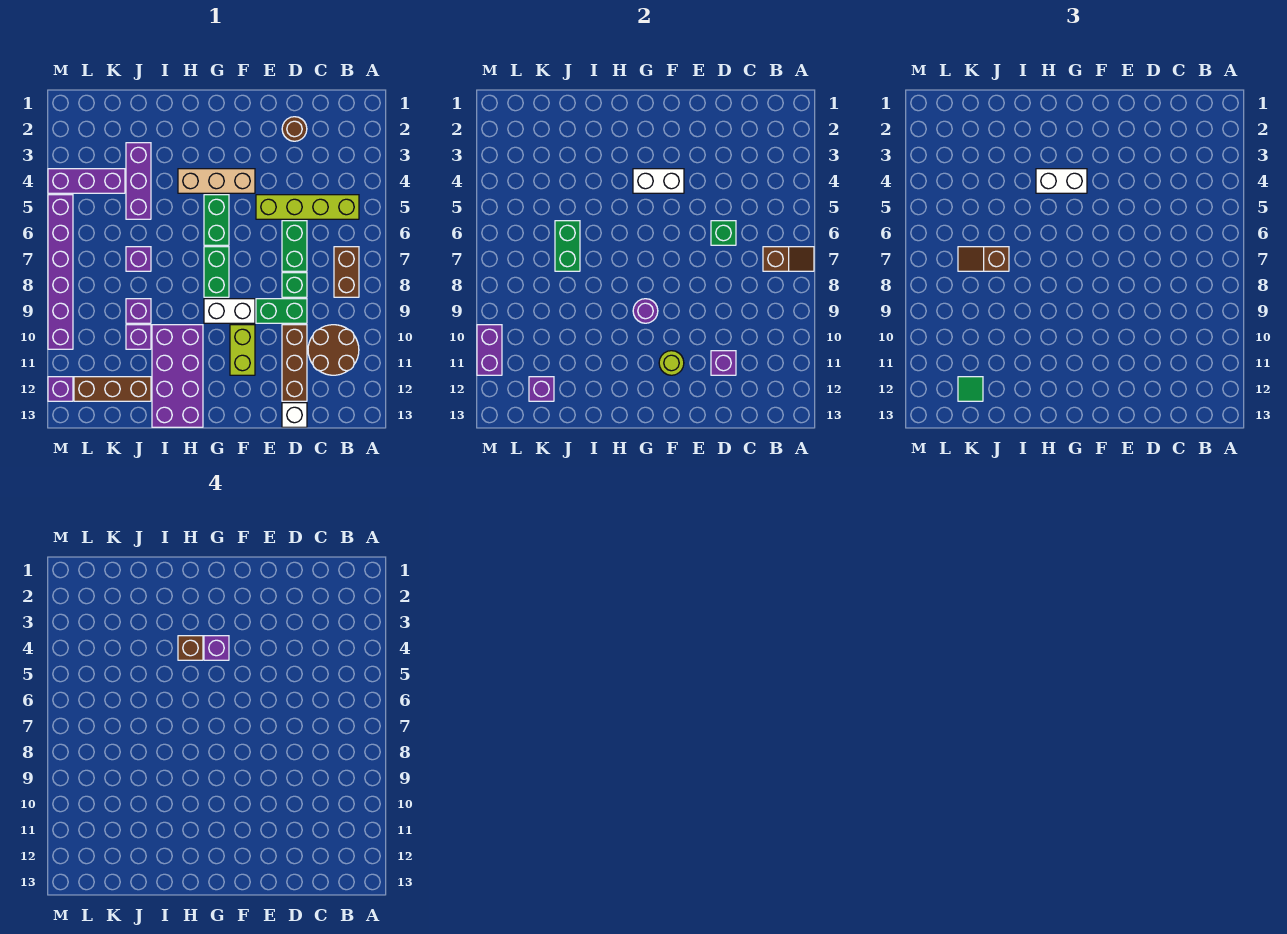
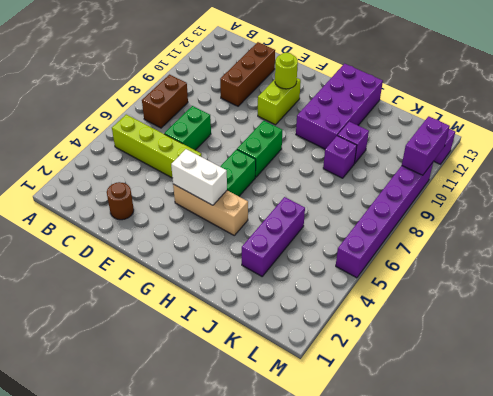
none -> brown 2x2 round brick [308,325,359,375]
none -> green 1x1 brick [282,273,307,297]
none -> green 1x2 brick [256,299,307,323]
none -> white 1x1 brick [282,403,307,427]

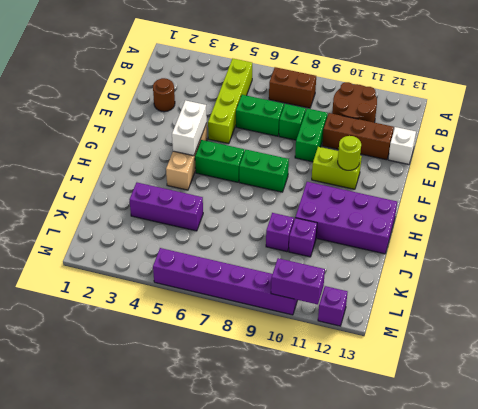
none -> white 1x2 brick [204,299,255,323]
none -> purple 1x1 brick [126,247,151,271]
none -> brown 1x3 brick [74,377,151,401]
none -> purple 1x3 brick [48,169,125,193]

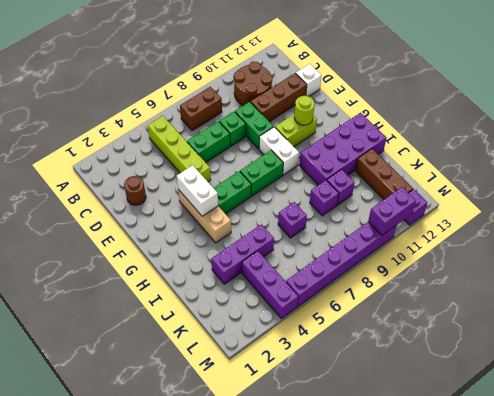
none -> brown 1x2 slope [763,247,814,271]
none -> green 1x1 brick [711,221,736,245]
none -> purple 1x1 brick [711,351,736,375]
none -> purple 1x1 round brick [633,299,658,323]

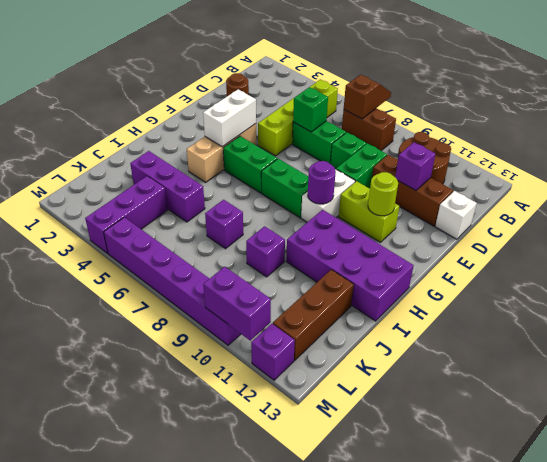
none -> purple 1x1 brick [126,325,151,349]
none -> green 1x2 brick [555,221,580,271]
none -> purple 1x1 brick [529,377,554,401]
none -> white 1x2 brick [1036,169,1087,193]

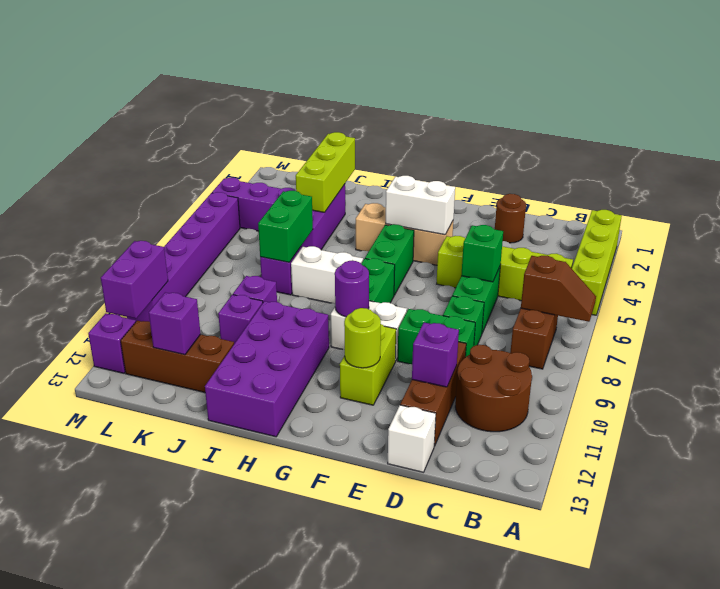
lime 1x4 brick [572,210,622,315] -> none
white 1x2 brick [291,246,363,303] -> white 1x2 brick moved to [1036,169,1087,193]
lime 1x3 brick [296,132,355,212] -> none
none -> brown 1x2 slope [958,247,1009,271]
none -> green 1x1 tile [958,377,983,401]
none -> purple 1x1 brick [204,636,229,660]
none -> brown 1x1 brick [178,636,203,660]

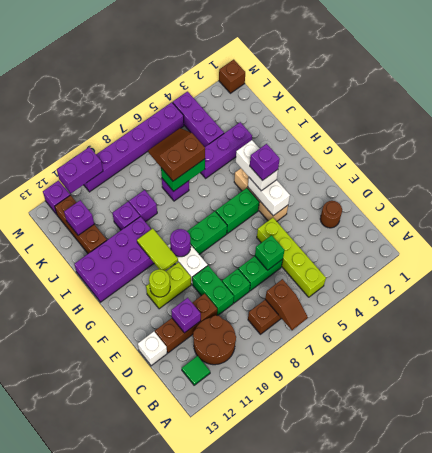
green 1x1 tile [182,356,210,385] -> green 1x1 tile moved to [958,377,983,401]
lime 1x2 tile [137,229,178,271] -> none
brown 2x2 slope [148,128,205,181] -> brown 1x2 slope [958,247,1009,271]
brown 1x1 brick [219,60,245,93] -> brown 1x1 brick moved to [178,636,203,660]

